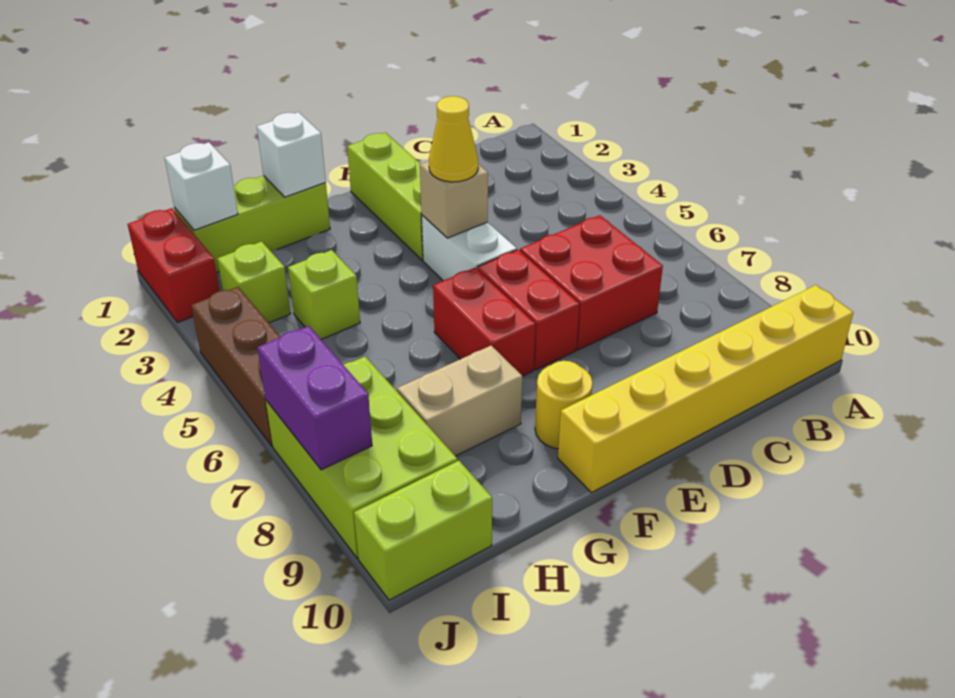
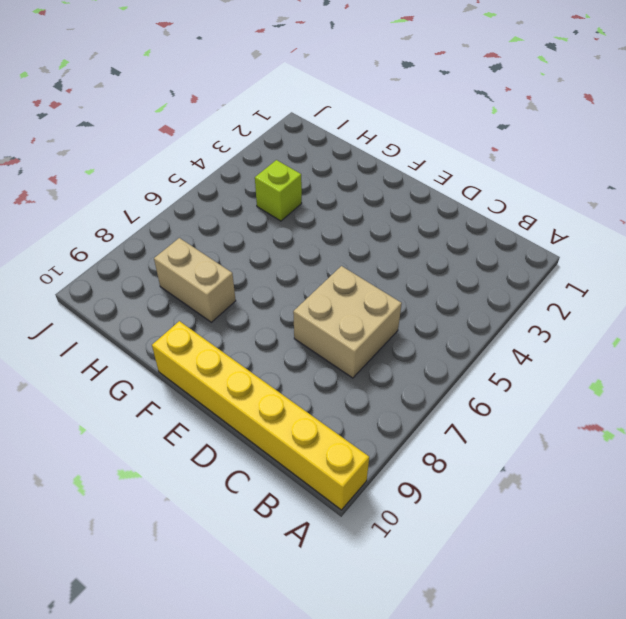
tan 2x2 brick [293,266,402,378] -> red 2x2 brick [520,215,663,350]
none -> lime 1x3 brick [347,133,423,260]
none -> white 1x2 brick [422,215,517,281]
none -> red 1x2 brick [477,250,579,370]

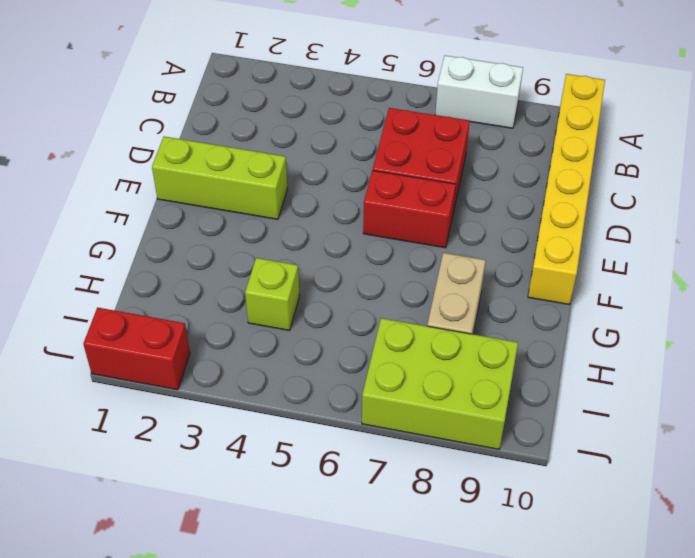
white 1x2 brick [435,55,523,128] -> white 1x2 brick moved to [422,215,517,281]
none -> red 1x2 brick [433,268,535,376]
none -> yellow 1x1 round brick [535,361,593,449]
none -> lime 1x3 brick [174,176,330,273]

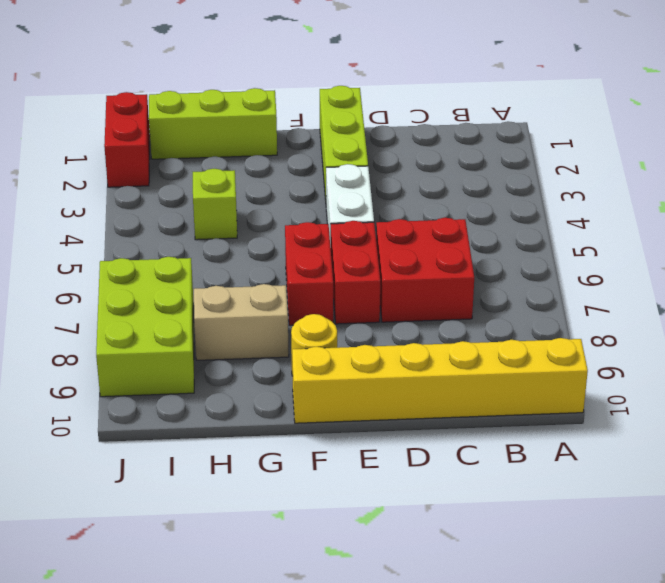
none -> lime 1x1 brick [217,241,291,323]
none -> lime 1x2 brick [354,461,492,600]
none -> brown 1x3 brick [191,287,280,446]

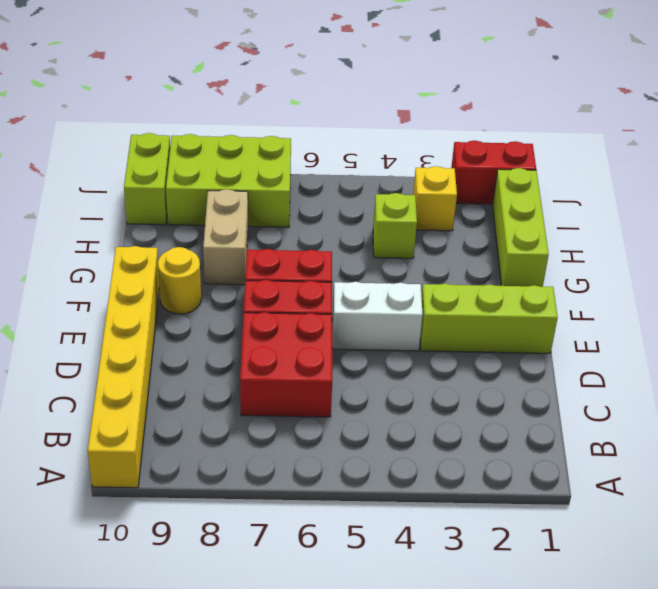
yellow 1x1 brick [413,166,457,231] -> lime 1x1 brick [217,241,291,323]
none -> brown 1x3 brick [191,287,280,446]
none -> tan 1x1 brick [420,161,488,238]
none -> white 1x1 brick [257,112,326,197]

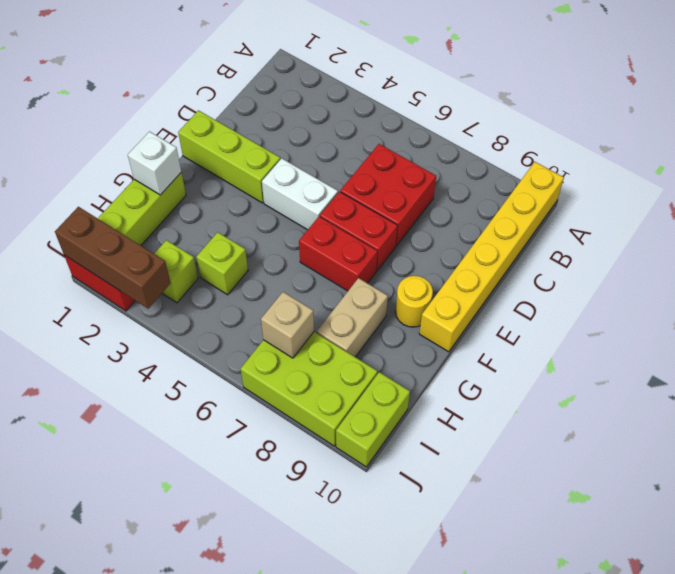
tan 1x1 brick [261,292,314,358] -> tan 1x1 brick moved to [420,161,488,238]
brown 1x3 brick [55,207,171,309] -> brown 1x3 brick moved to [191,287,280,446]
none -> white 1x1 brick [165,142,238,230]
none -> purple 1x2 brick [257,326,372,470]
none -> yellow 1x1 cone [429,96,478,182]

